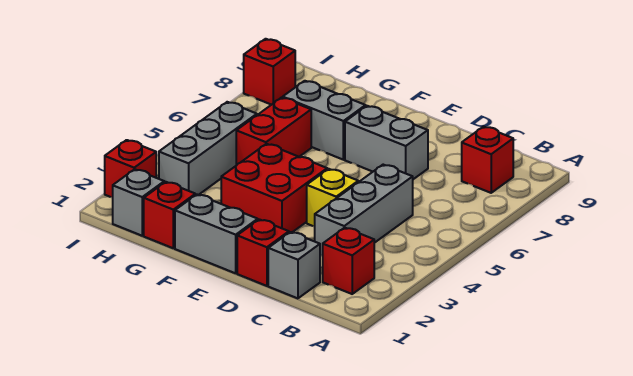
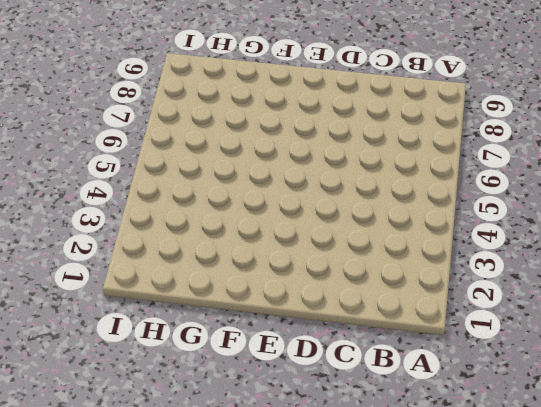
none -> red 1x1 brick [323,228,374,294]
none -> red 1x1 brick [462,126,513,193]
none -> grey 1x1 brick [268,232,320,298]

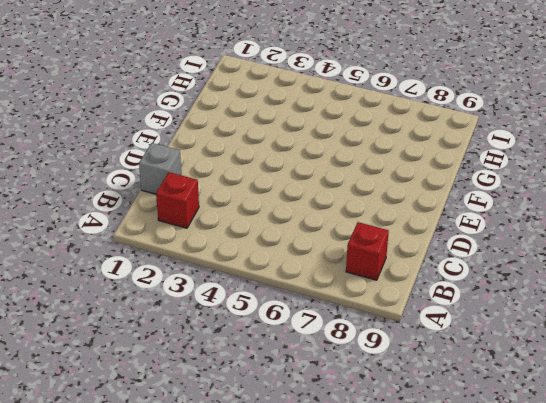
none -> grey 1x3 brick [315,165,413,256]
none -> red 1x1 brick [237,219,289,286]
none -> yellow 1x1 brick [307,169,358,226]

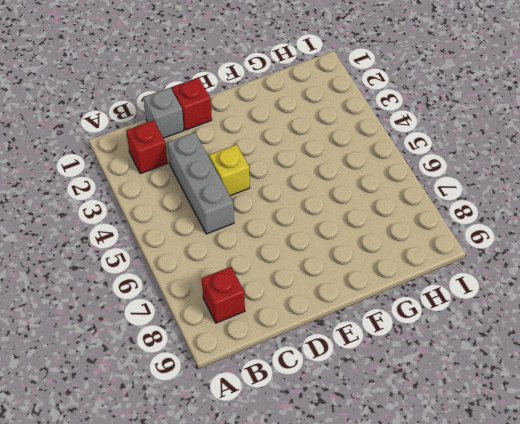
none -> grey 1x2 brick [345,106,428,179]
none -> grey 1x2 brick [175,194,258,273]
none -> red 2x2 brick [221,144,327,233]

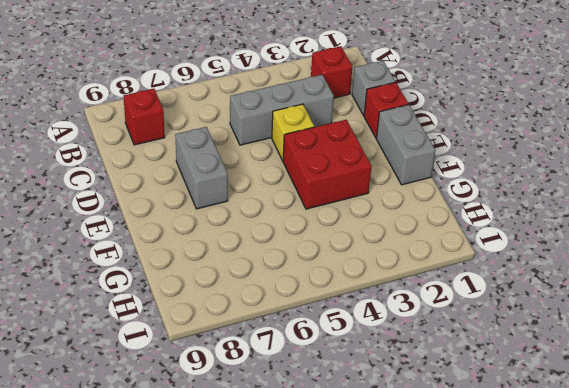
none -> grey 1x2 brick [283,81,366,160]
none -> red 1x1 brick [144,182,195,248]
none -> red 1x2 brick [236,98,311,165]

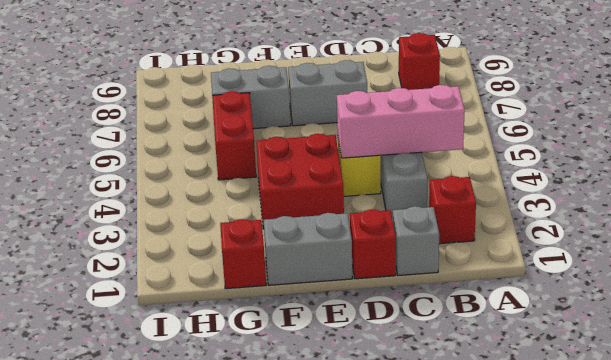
pink 1x3 brick [337,85,465,158] -> none
none -> grey 1x1 brick [113,169,164,236]
none -> grey 1x3 brick [159,102,257,195]
none -> red 1x1 brick [105,140,156,197]

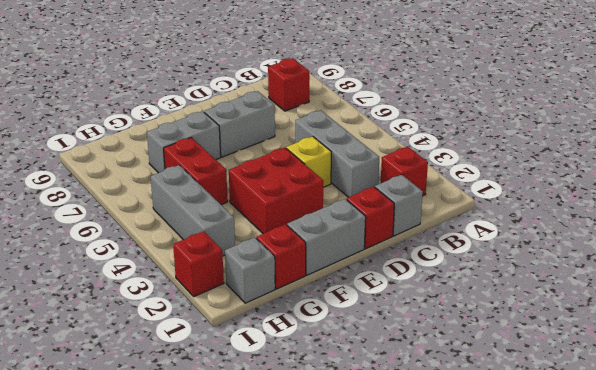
none -> red 1x1 brick [244,39,295,105]

